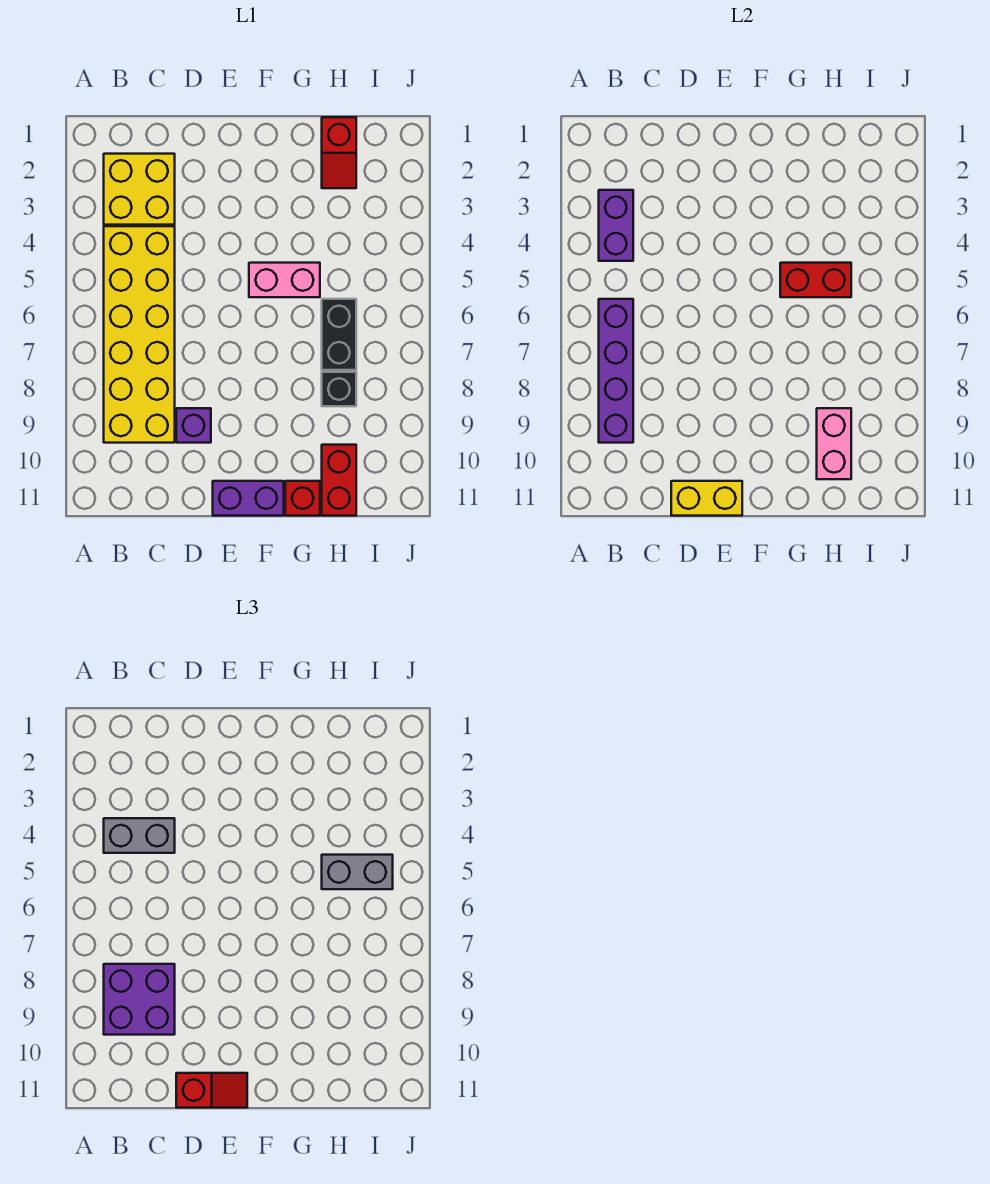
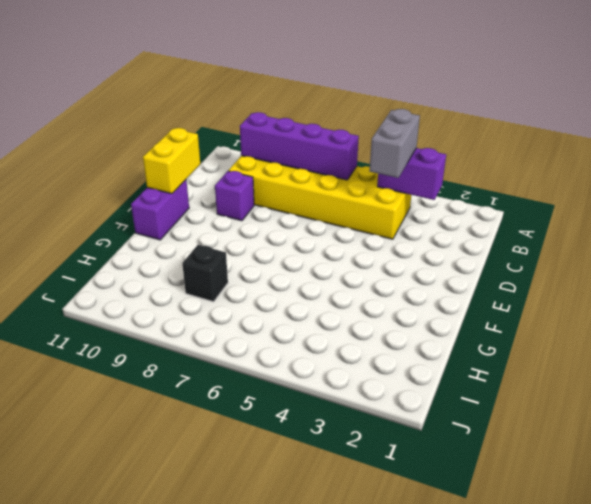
none -> yellow 2x2 brick [104,154,175,225]
none -> pink 1x2 brick [249,263,320,297]
none -> red 1x1 brick [285,481,320,516]

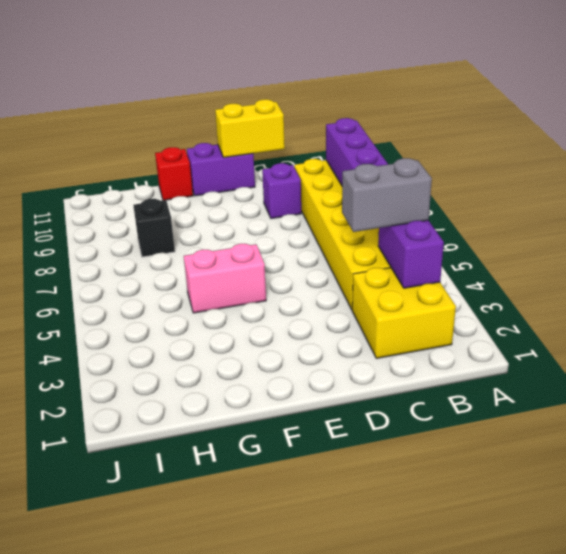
none -> red 1x2 slope [322,117,356,188]
none -> black 1x2 brick [322,299,356,370]
none -> red 1x2 brick [322,445,356,516]

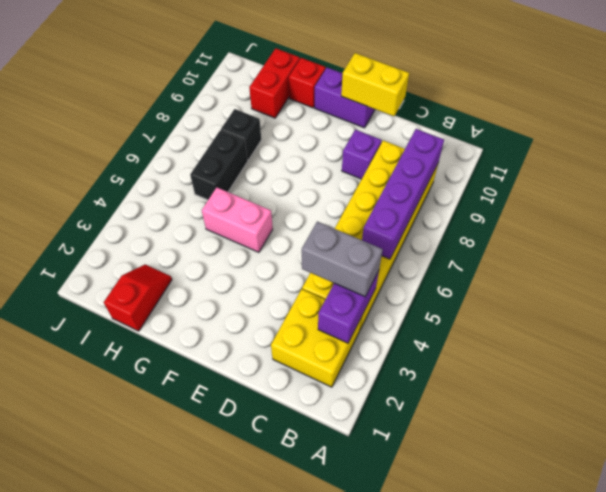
none -> red 1x2 brick [780,263,851,297]
none -> pink 1x2 brick [817,408,851,479]
none -> purple 2x2 brick [104,964,175,1035]

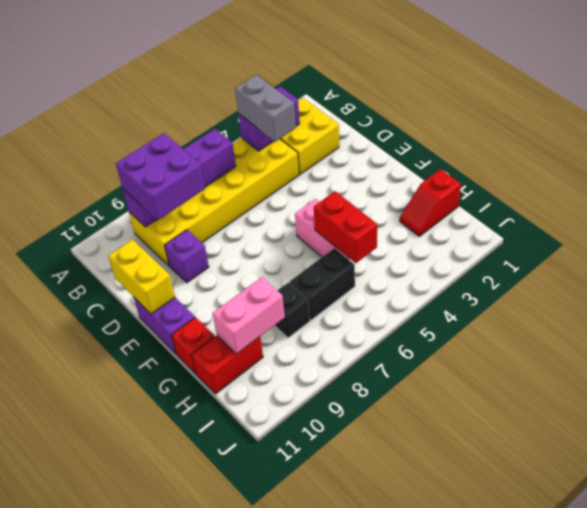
none -> red 1x2 slope [176,1073,247,1108]
none -> grey 1x2 brick [322,855,393,889]

